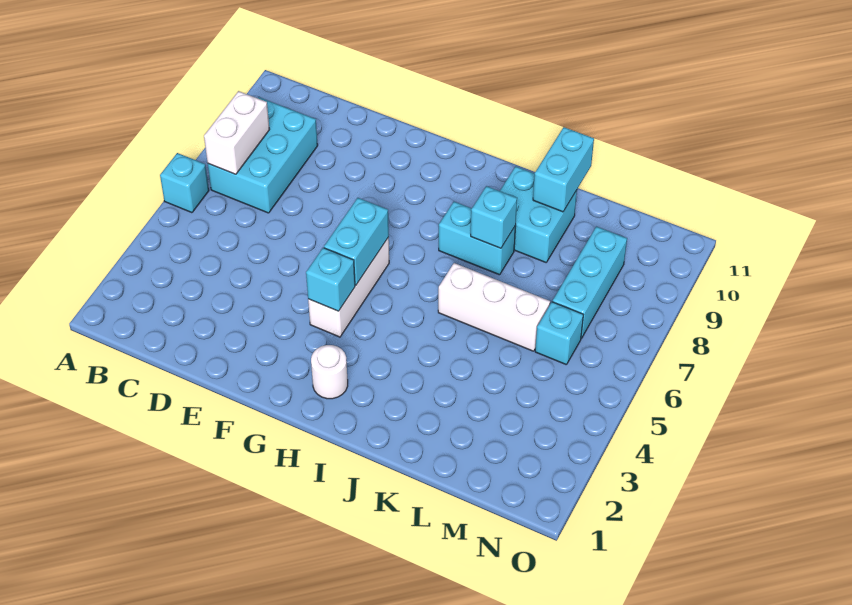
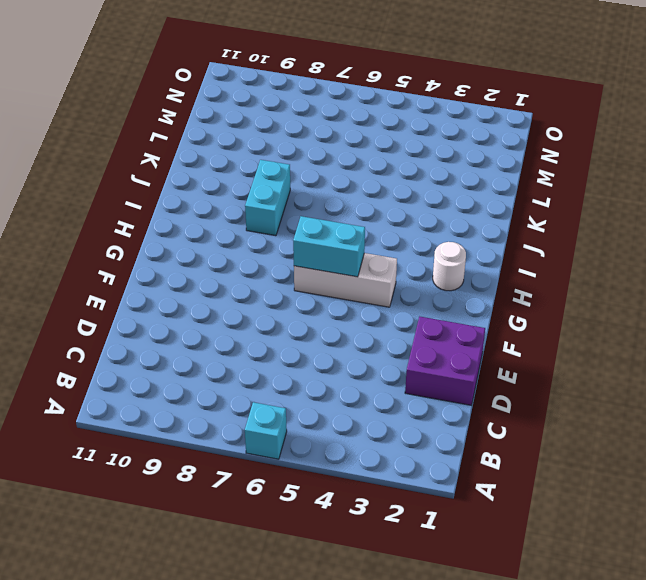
purple 2x2 brick [405,317,485,405] -> none
none -> cyan 2x3 brick [208,97,318,213]
none -> white 1x3 brick [438,263,550,351]
none -> cyan 2x2 brick [500,166,577,262]

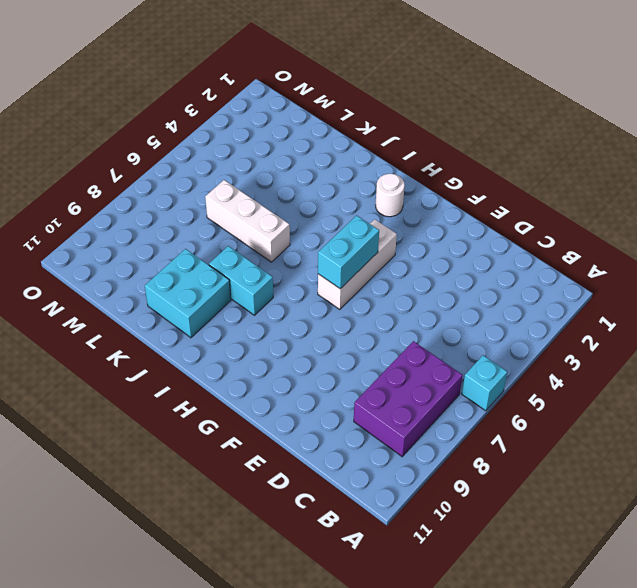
purple 2x3 brick [354,341,463,457] -> cyan 2x3 brick [208,97,318,213]
none -> cyan 1x1 brick [535,302,583,365]
none -> cyan 1x3 brick [552,227,627,338]
none -> white 1x2 brick [204,91,270,174]

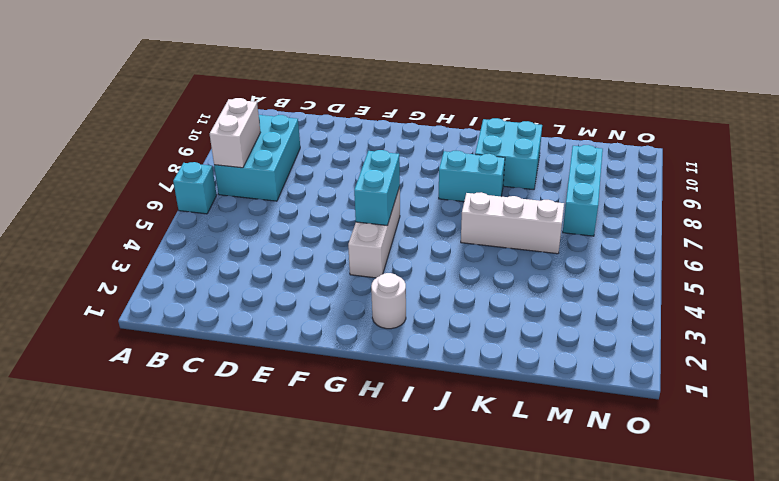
none -> cyan 1x1 brick [535,302,583,365]
none -> cyan 1x1 brick [306,248,355,311]
none -> cyan 1x1 brick [471,186,517,248]

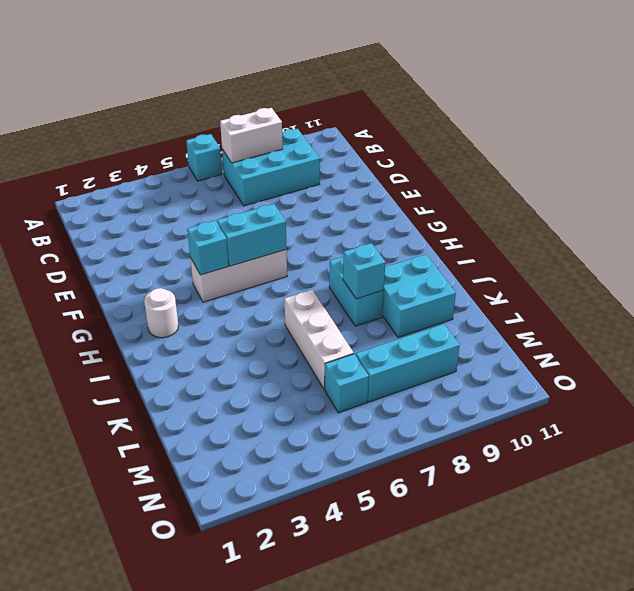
none -> cyan 1x2 brick [533,127,594,212]

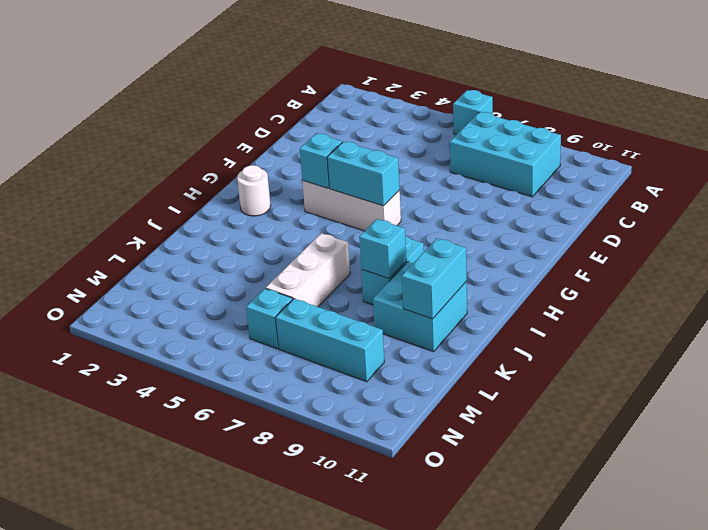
cyan 1x2 brick [402,238,467,319] -> cyan 1x2 brick turned to [533,127,594,212]
none -> white 1x2 brick [204,91,270,174]

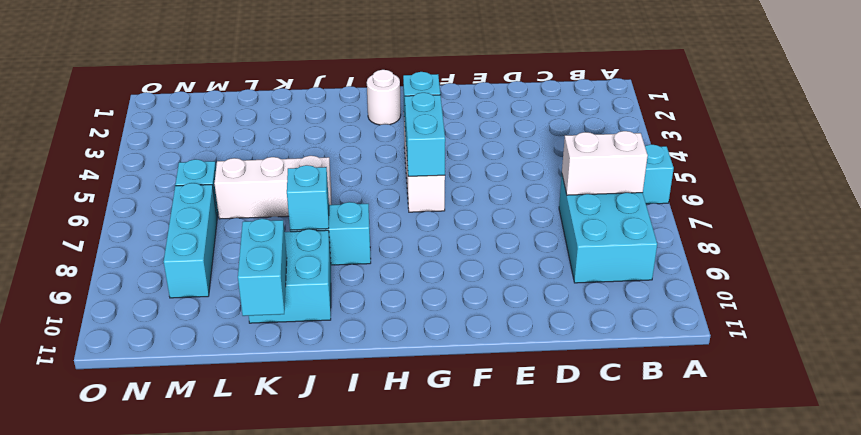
white 1x2 brick [562,131,648,195] -> white 1x2 brick turned to [204,91,270,174]

